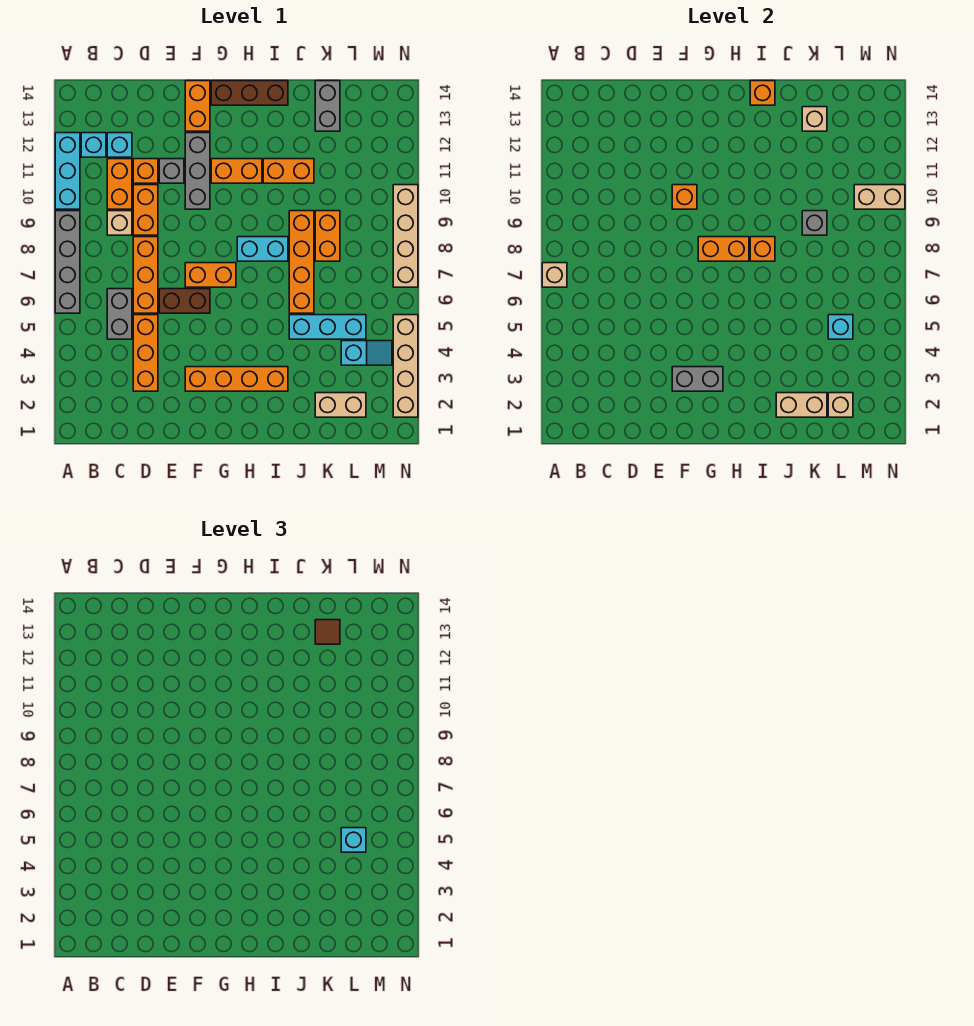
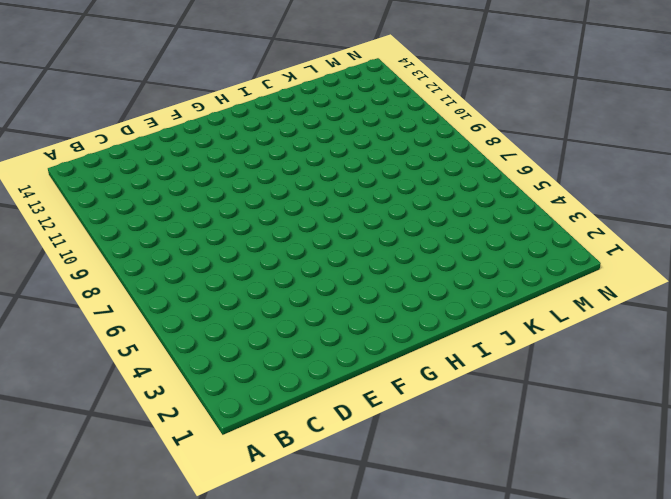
none -> grey 1x4 brick [55,211,80,313]
none -> cyan 1x3 brick [55,133,80,209]
none -> cyan 1x1 brick [81,133,106,157]
none -> grey 1x2 brick [107,289,132,339]

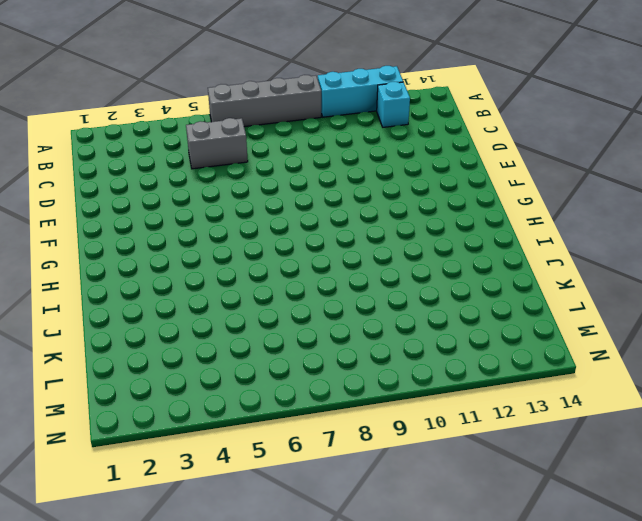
none -> tan 1x1 brick [107,211,132,235]
none -> orange 1x2 brick [107,159,132,209]
none -> cyan 1x1 brick [107,133,132,157]
none -> orange 1x3 brick [133,315,158,391]

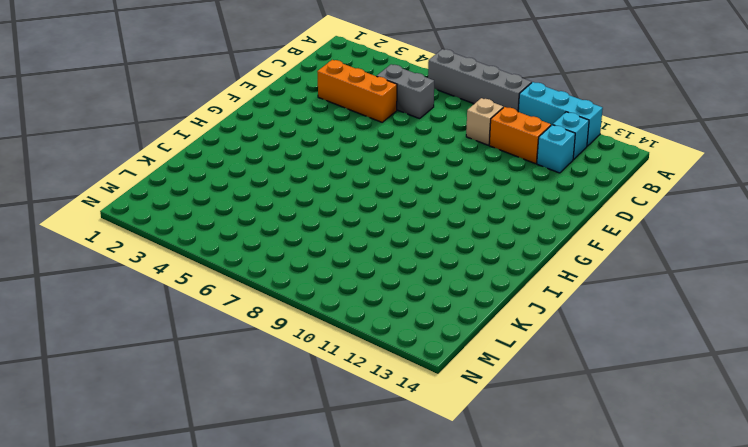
none -> orange 1x3 brick [133,237,158,313]
none -> orange 1x2 brick [133,185,158,235]
none -> orange 1x1 brick [133,159,158,183]
none -> brown 1x2 brick [159,289,210,313]

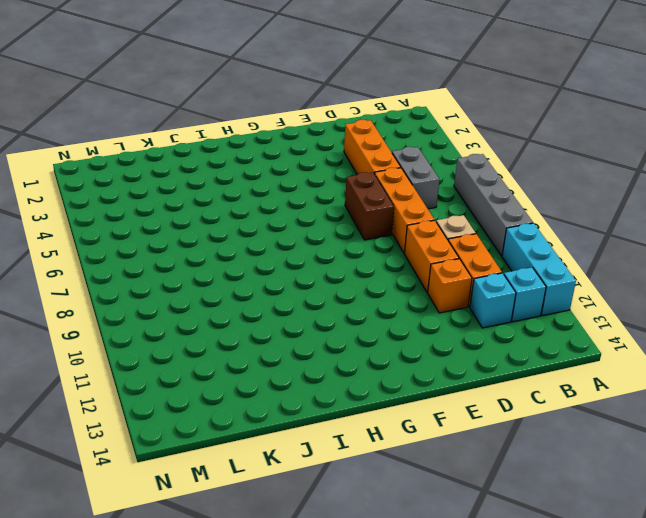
brown 1x2 brick [345,172,394,240] -> brown 1x2 brick turned to [159,289,210,313]
none -> grey 1x1 brick [159,159,184,183]
none -> orange 1x4 brick [185,367,288,391]
none -> orange 1x2 brick [185,263,236,287]
none -> grey 1x3 brick [185,133,210,209]

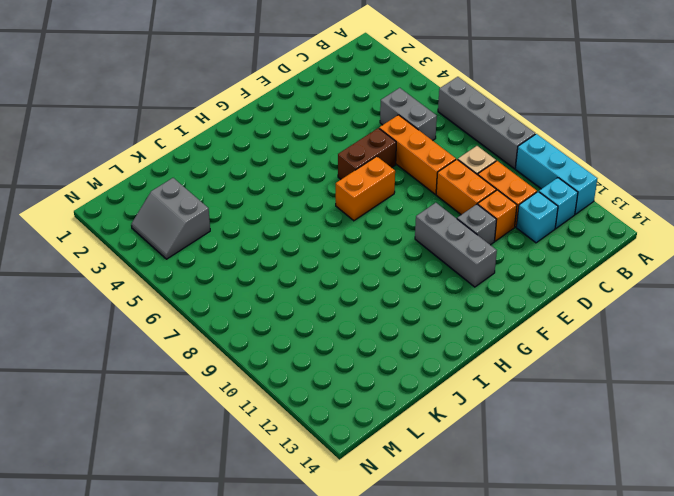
grey 2x2 slope [131,178,210,259] -> cyan 1x2 slope [341,341,392,365]
none -> orange 1x3 brick [133,315,158,391]
none -> orange 1x4 brick [185,367,288,391]
none -> orange 1x2 brick [185,81,210,131]
none -> orange 1x2 brick [211,159,262,183]

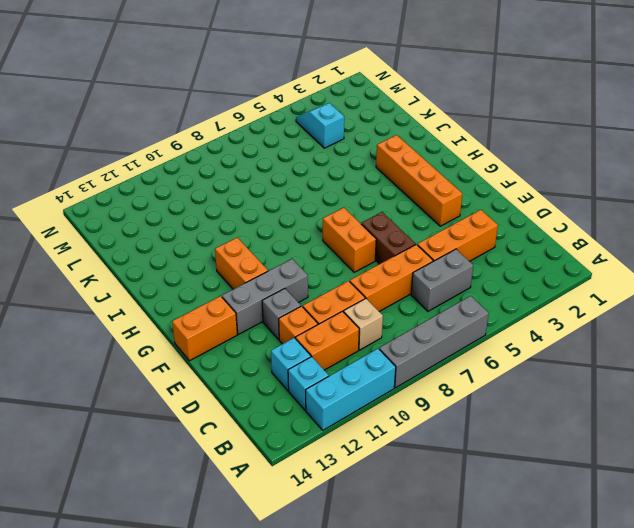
none -> brown 1x3 brick [211,81,288,105]
none -> cyan 1x2 brick [237,237,288,261]
none -> orange 1x2 brick [263,159,314,183]
none -> cyan 1x3 brick [289,315,366,339]

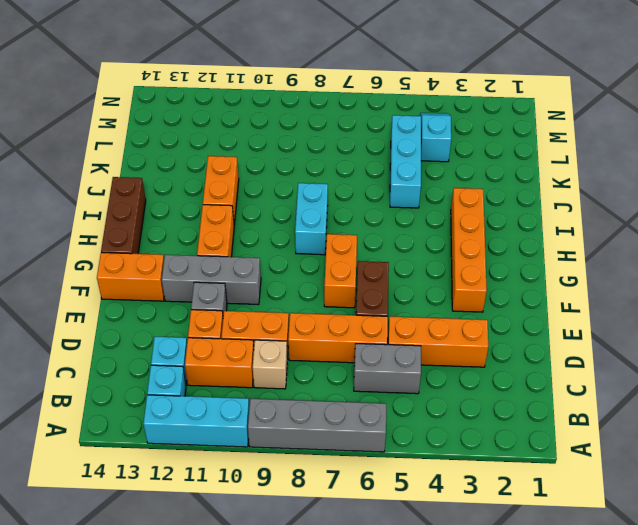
none -> orange 1x4 brick [289,211,314,313]
none -> tan 1x2 brick [315,393,366,417]
none -> orange 1x2 brick [315,211,340,261]
none -> grey 1x2 brick [315,81,340,131]

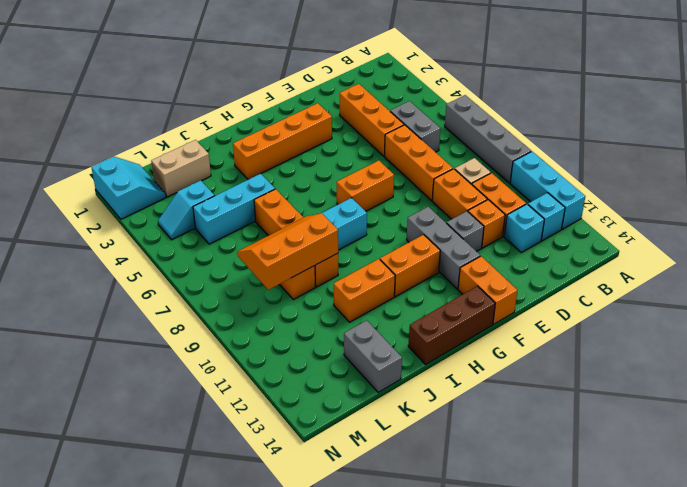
orange 2x3 slope [237,213,338,290] -> grey 1x1 brick [802,211,827,235]
cyan 2x2 slope [91,157,166,219] -> tan 1x4 brick [393,315,418,417]
none -> brown 1x2 brick [159,289,210,313]
none -> tan 1x4 brick [393,185,418,287]
none -> tan 1x1 brick [542,263,567,287]
none -> grey 1x2 brick [672,367,723,391]

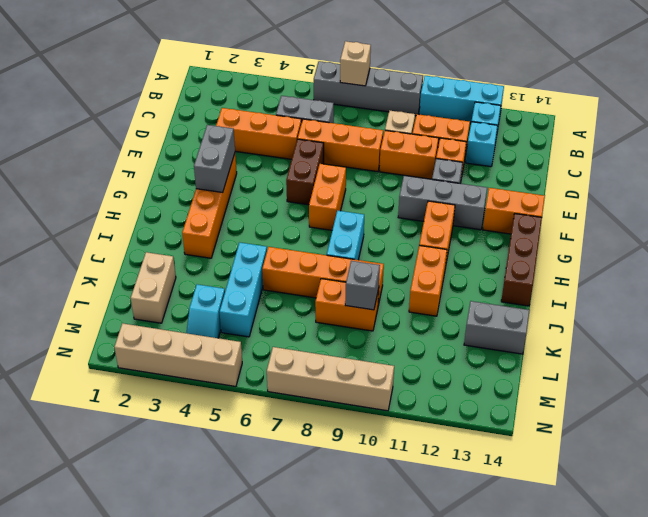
none -> orange 1x1 brick [672,185,697,209]
none -> orange 1x2 brick [698,237,749,261]
none -> orange 1x1 brick [750,237,775,261]
none -> orange 1x1 brick [750,81,775,105]

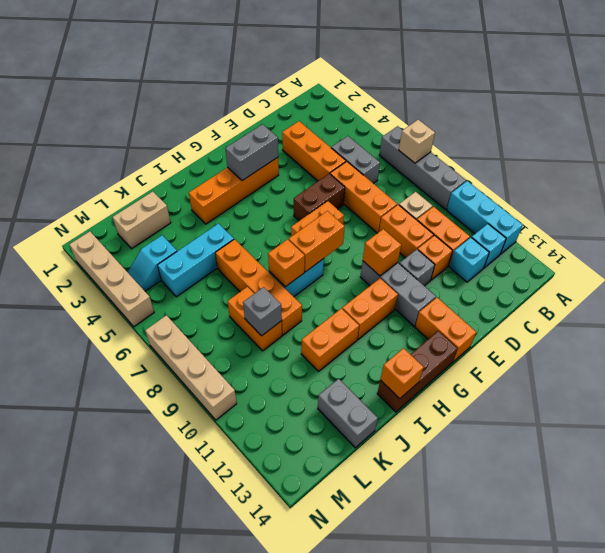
none -> tan 1x2 brick [776,393,827,417]
none -> tan 1x1 brick [802,107,827,131]
none -> tan 1x1 brick [828,393,853,417]
none -> cyan 1x1 brick [828,315,853,339]

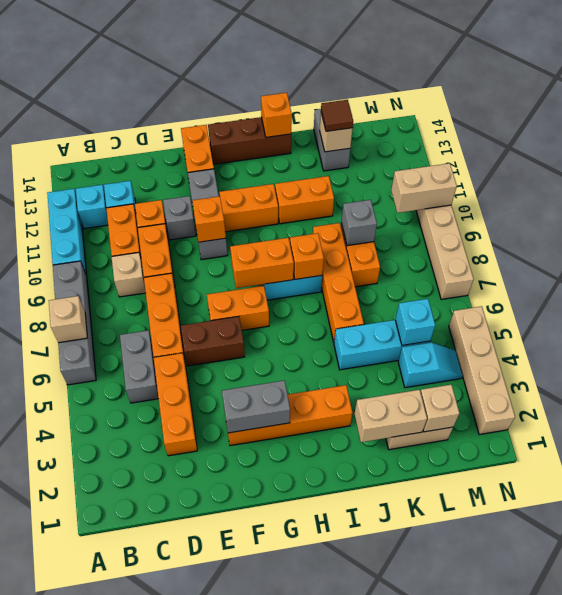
none -> cyan 1x1 brick [341,828,366,852]

